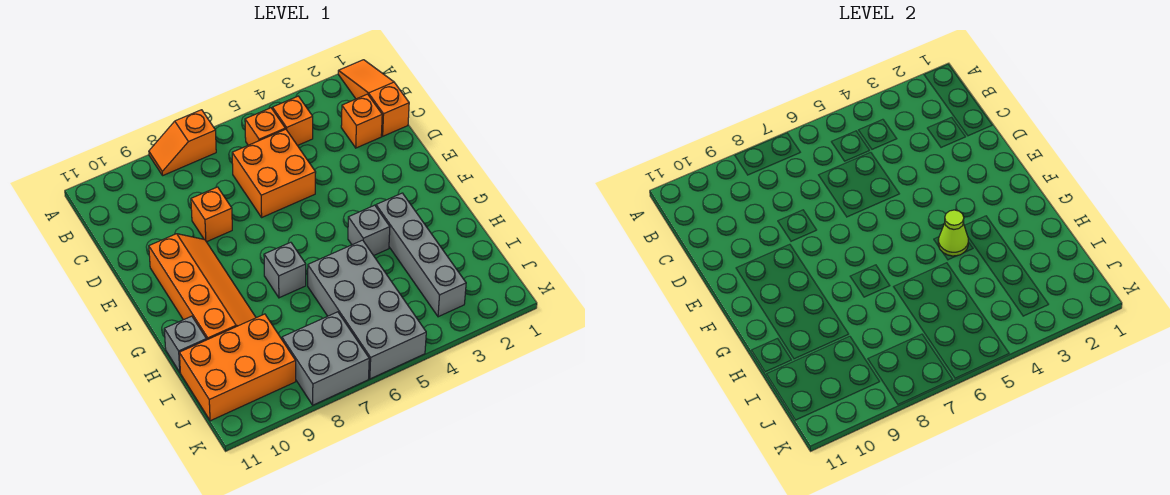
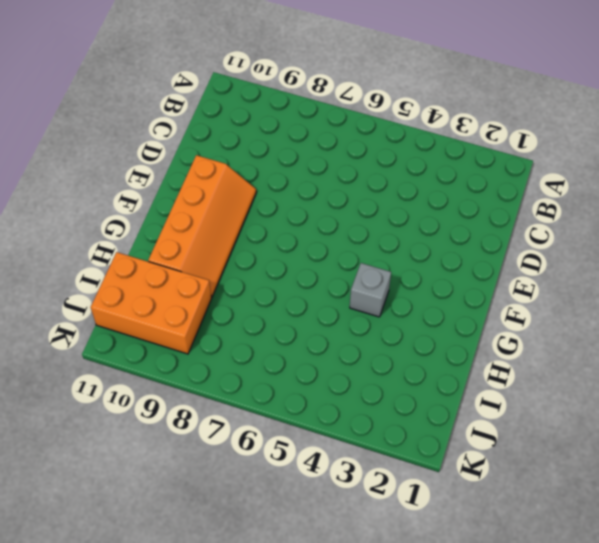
none -> orange 1x3 slope [338,60,409,136]
none -> orange 1x2 slope [149,110,216,175]
none -> orange 1x1 brick [273,96,313,146]

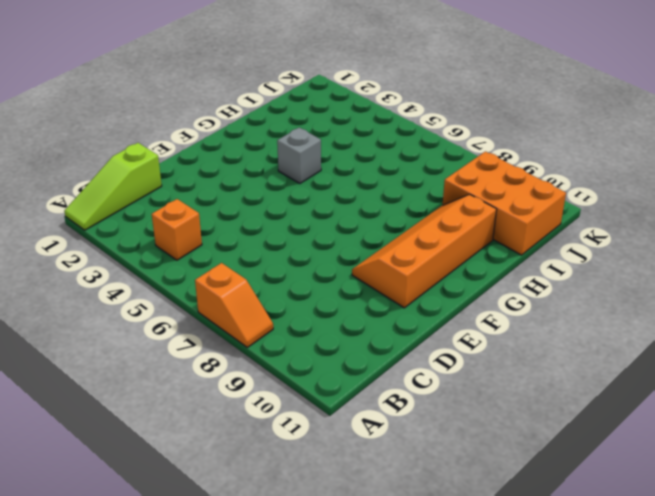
lime 1x3 slope [64,143,162,230] -> orange 1x3 slope [338,60,409,136]
none -> orange 1x1 brick [245,108,285,145]
none -> orange 1x1 brick [341,94,382,148]
none -> orange 2x2 brick [232,129,316,217]

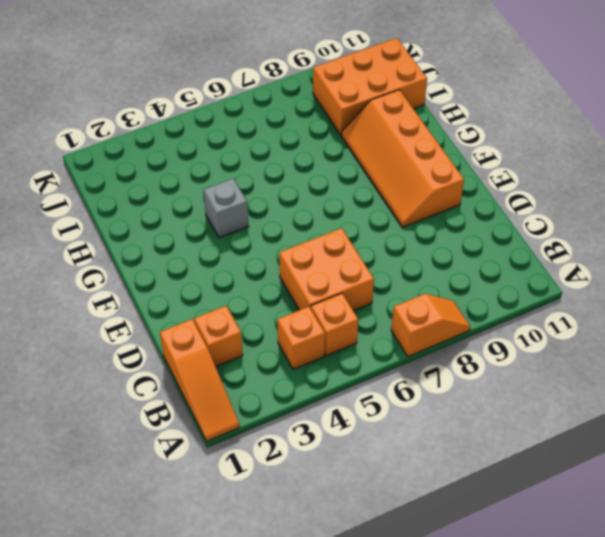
none -> orange 1x1 brick [191,187,232,242]
none -> grey 1x4 brick [376,193,466,317]
none -> grey 1x1 brick [264,242,306,298]

